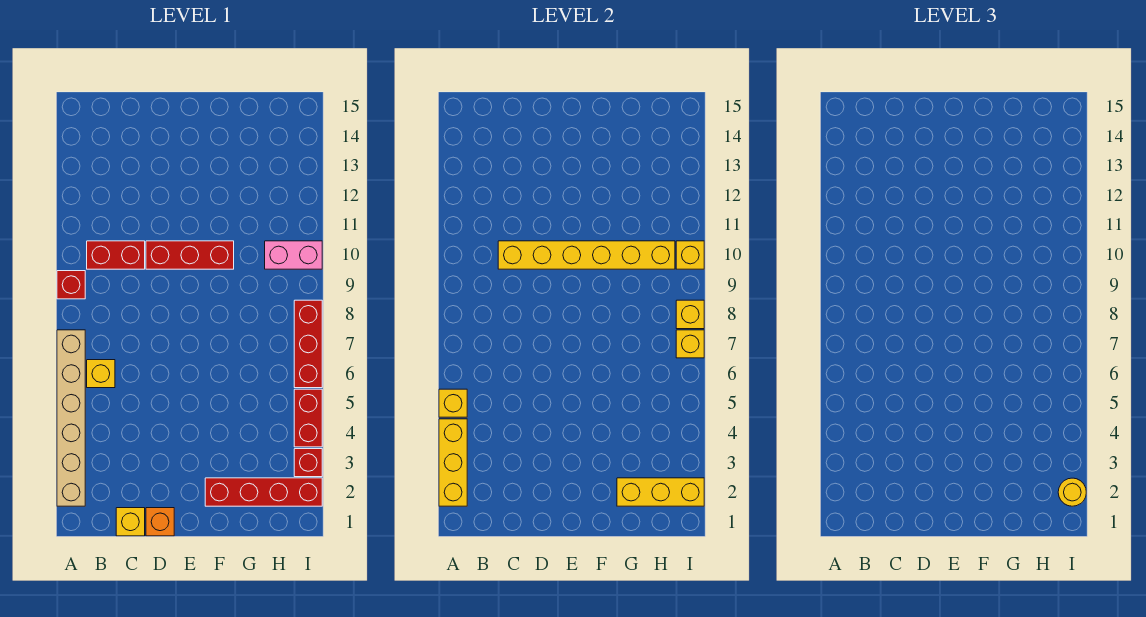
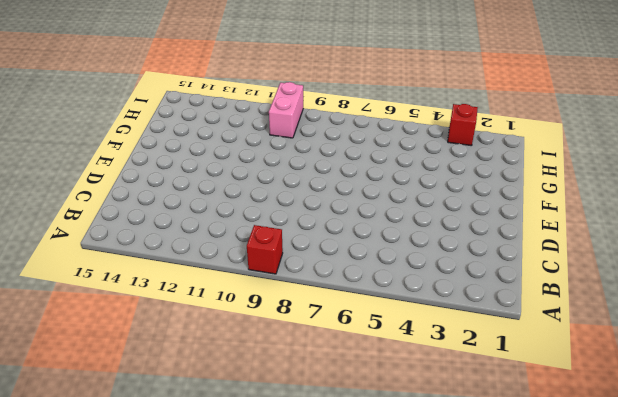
none -> tan 1x6 brick [57,330,85,506]
none -> yellow 1x1 brick [87,360,115,388]
none -> red 1x2 brick [87,241,145,269]

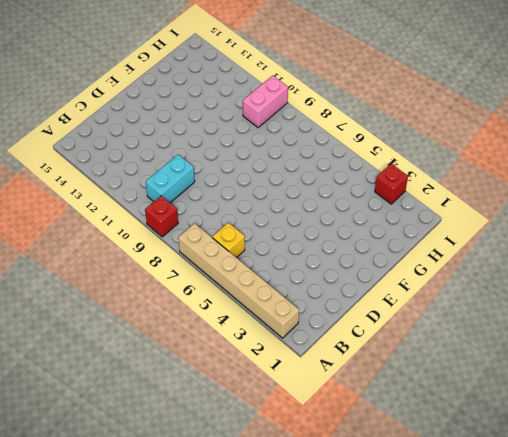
cyan 1x2 brick [146,155,195,203] -> red 1x2 brick [87,241,145,269]
none -> yellow 1x1 brick [116,508,145,536]
none -> orange 1x1 brick [146,508,174,536]
none -> red 1x3 brick [146,241,234,269]

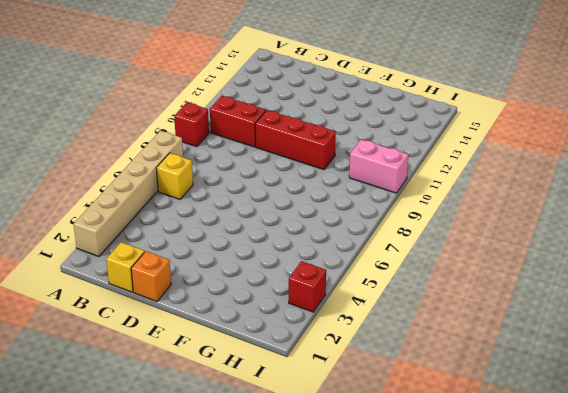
none -> red 1x4 brick [205,478,322,506]
none -> red 1x2 brick [294,389,322,447]
none -> red 1x3 brick [294,300,322,388]

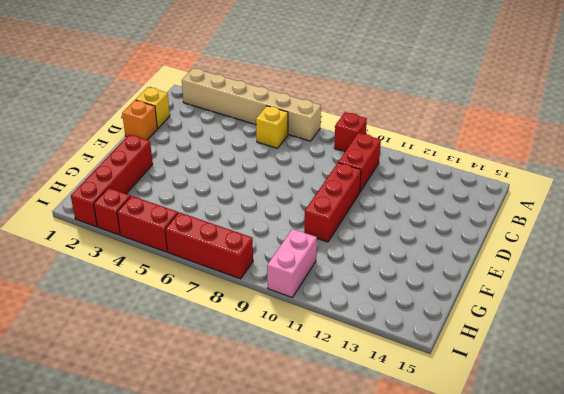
none -> yellow 1x3 brick [439,419,467,506]
none -> yellow 1x1 brick [439,389,467,417]
none -> yellow 1x6 brick [498,241,675,269]

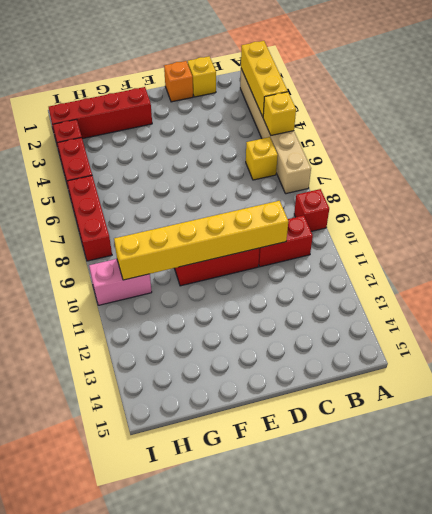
none -> yellow 1x3 brick [617,478,704,506]
none -> yellow 1x1 brick [676,330,704,358]
none -> yellow 1x1 brick [676,300,704,329]

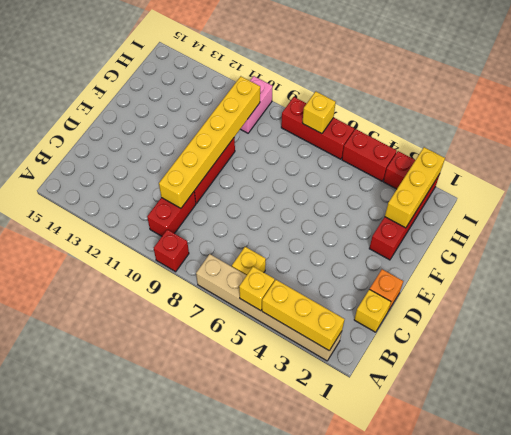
none -> yellow 1x1 brick [676,300,704,329]
none -> yellow 1x1 brick [676,241,704,269]
none -> yellow 1x1 round brick [1058,478,1086,506]

